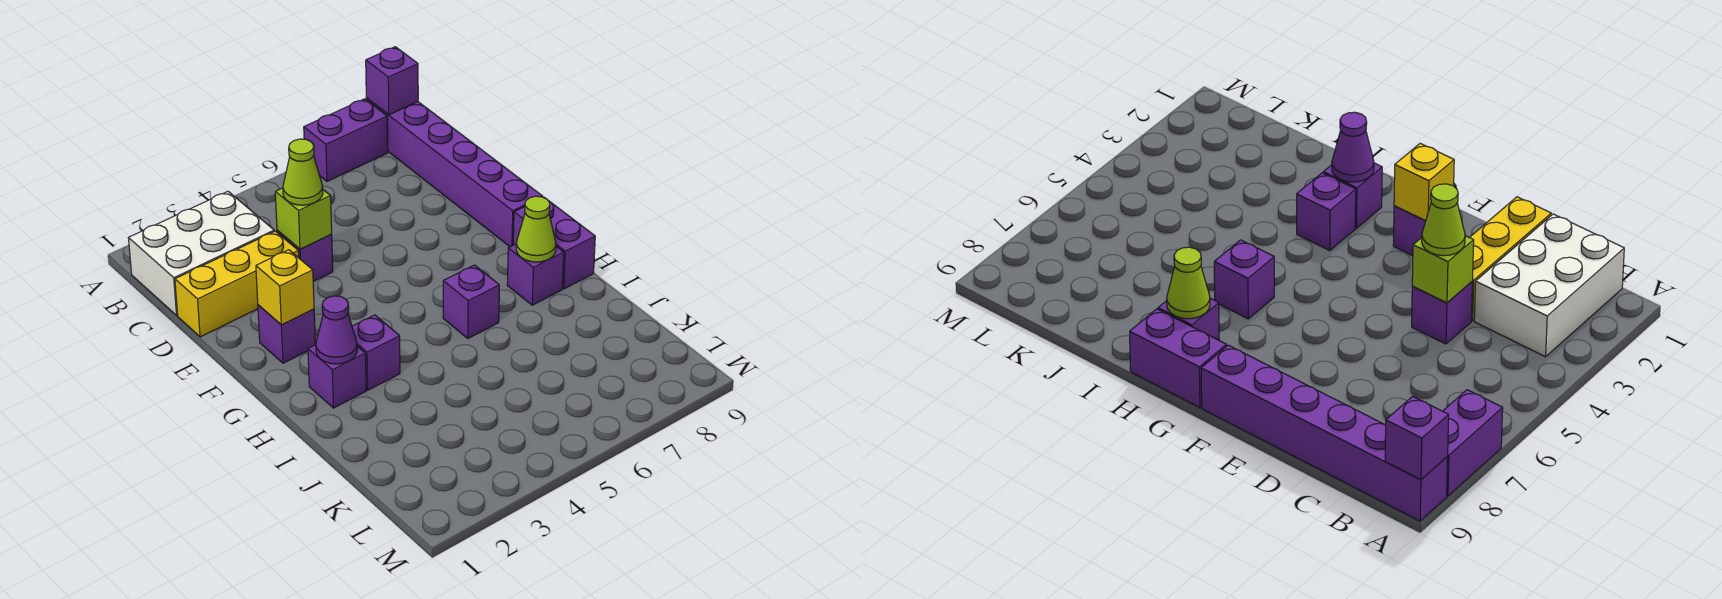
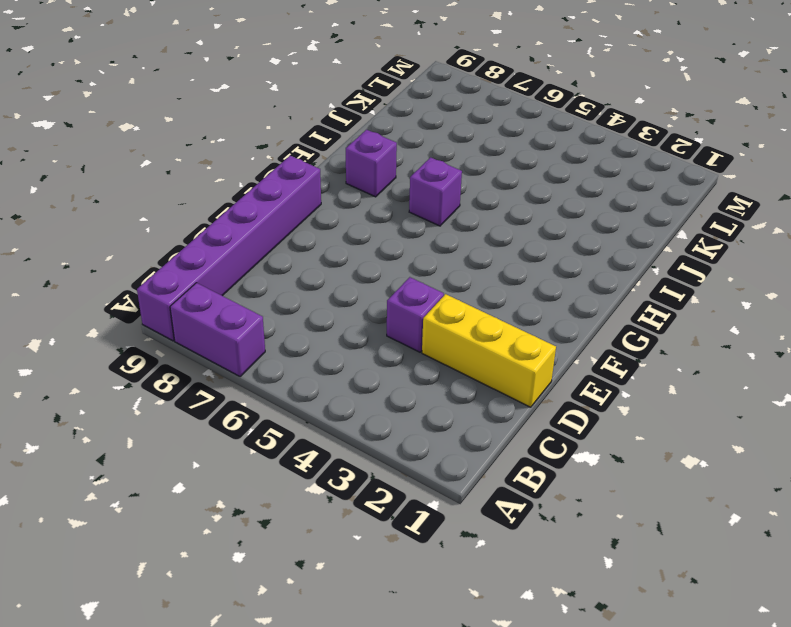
none -> white 2x3 brick [129,192,274,315]
none -> purple 1x1 brick [258,305,315,363]
none -> purple 1x2 brick [513,201,595,289]

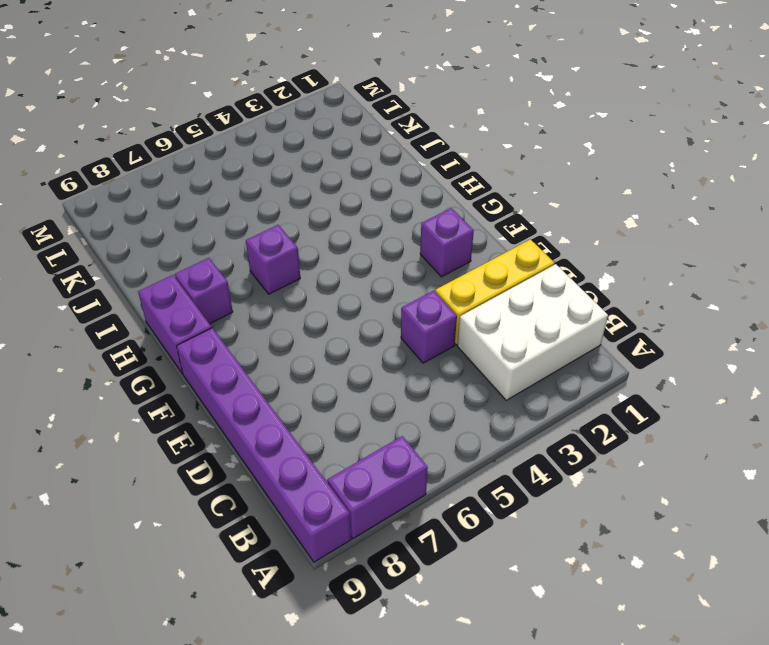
none -> purple 1x1 brick [308,345,366,408]
none -> purple 1x1 brick [352,315,400,390]
none -> purple 1x1 brick [366,47,418,115]

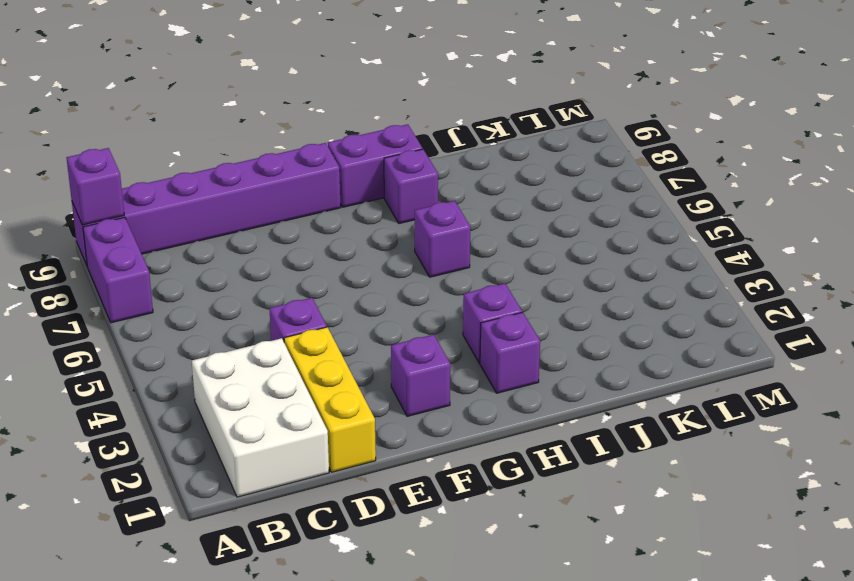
none -> lime 1x1 brick [275,188,332,249]
none -> yellow 1x1 brick [256,250,314,325]
none -> purple 1x1 cone [316,296,357,364]

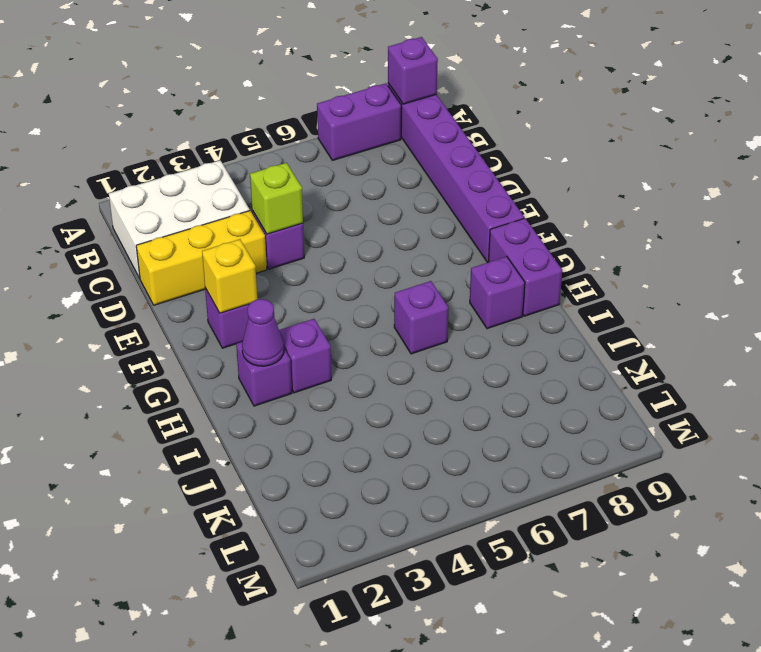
none -> lime 1x1 cone [516,196,556,262]
none -> lime 1x1 cone [283,139,323,205]

